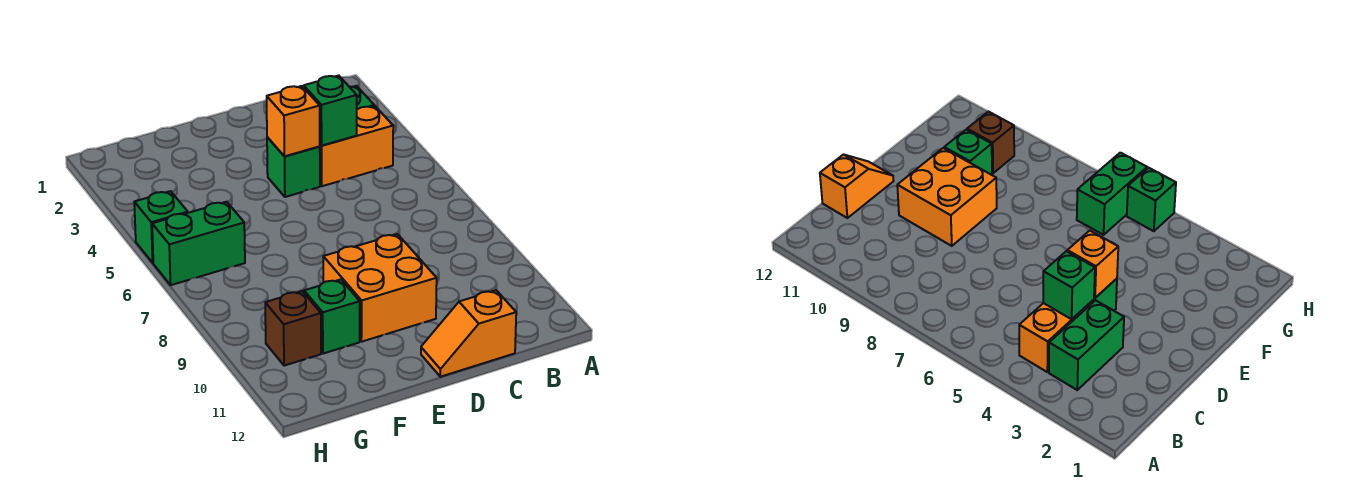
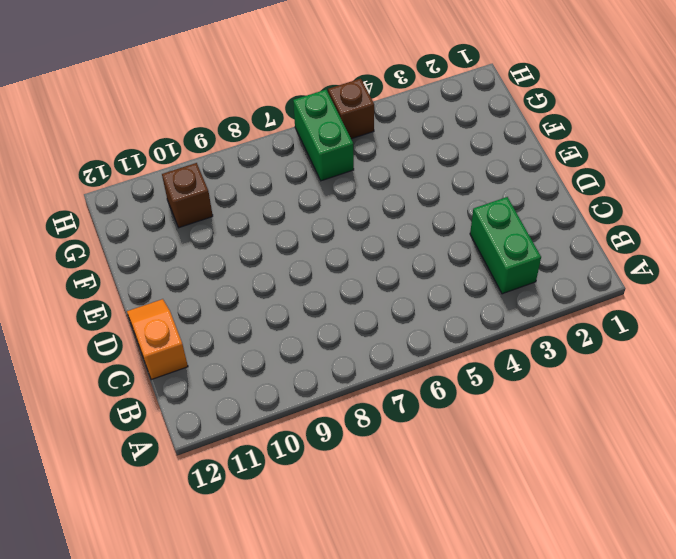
brown 1x1 brick [328,79,374,139] -> green 1x1 brick [134,191,188,263]
none -> orange 1x2 brick [320,106,393,186]
none -> green 1x1 brick [267,137,320,197]

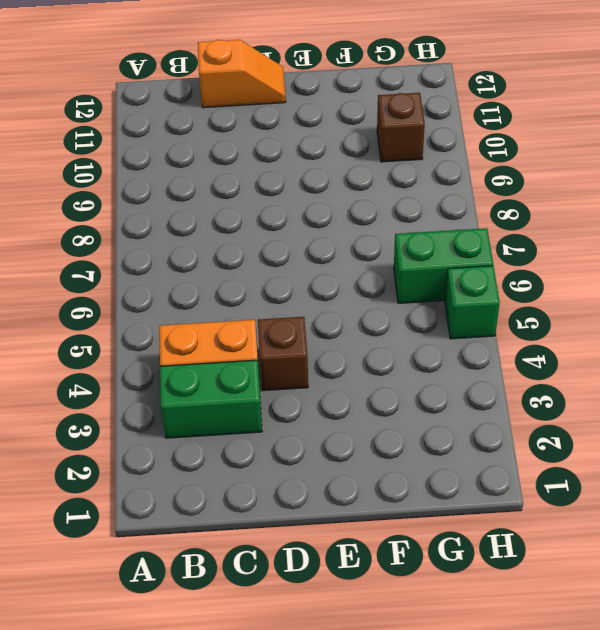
brown 1x1 brick [258,317,308,391] -> green 1x1 brick [267,137,320,197]
none -> orange 2x2 brick [323,234,437,342]
none -> green 1x1 brick [304,279,360,354]

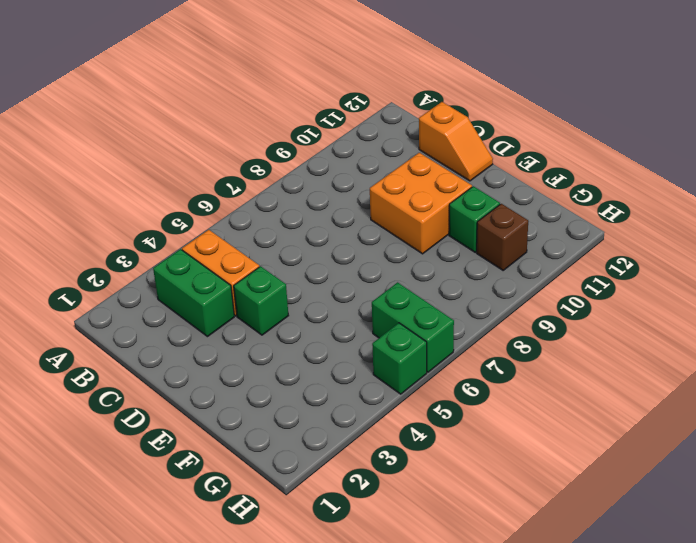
none -> green 1x1 brick [304,75,357,146]
none -> orange 1x1 brick [267,86,320,156]

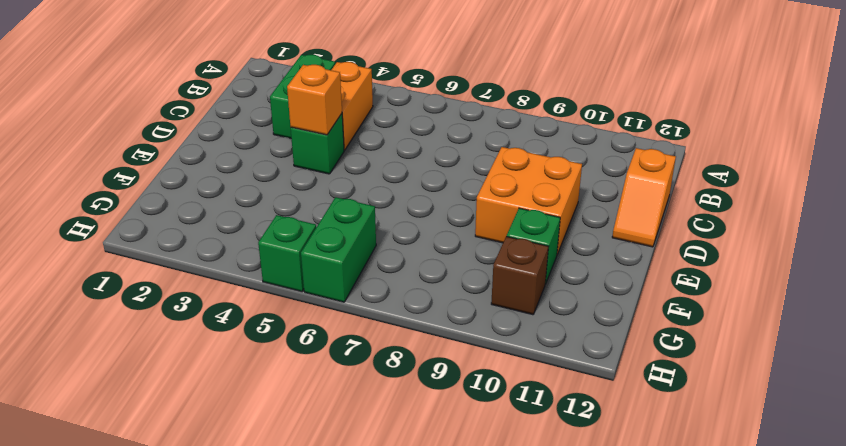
none -> green 1x1 brick [304,75,357,146]

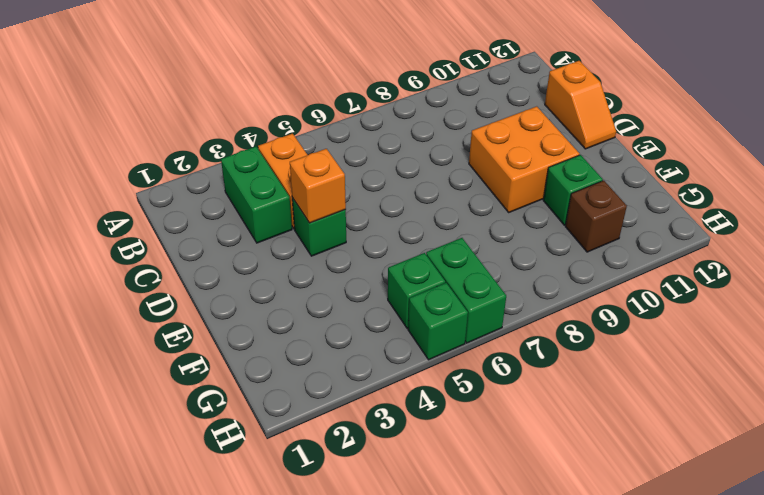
green 1x1 brick [388,253,445,328] -> green 1x1 brick moved to [304,75,357,146]

